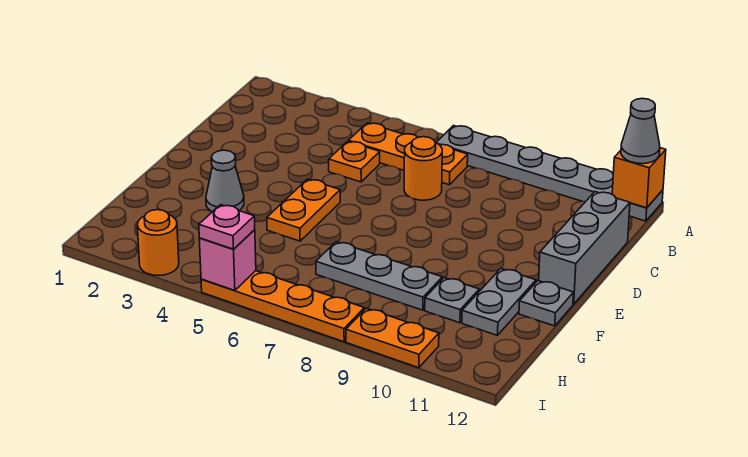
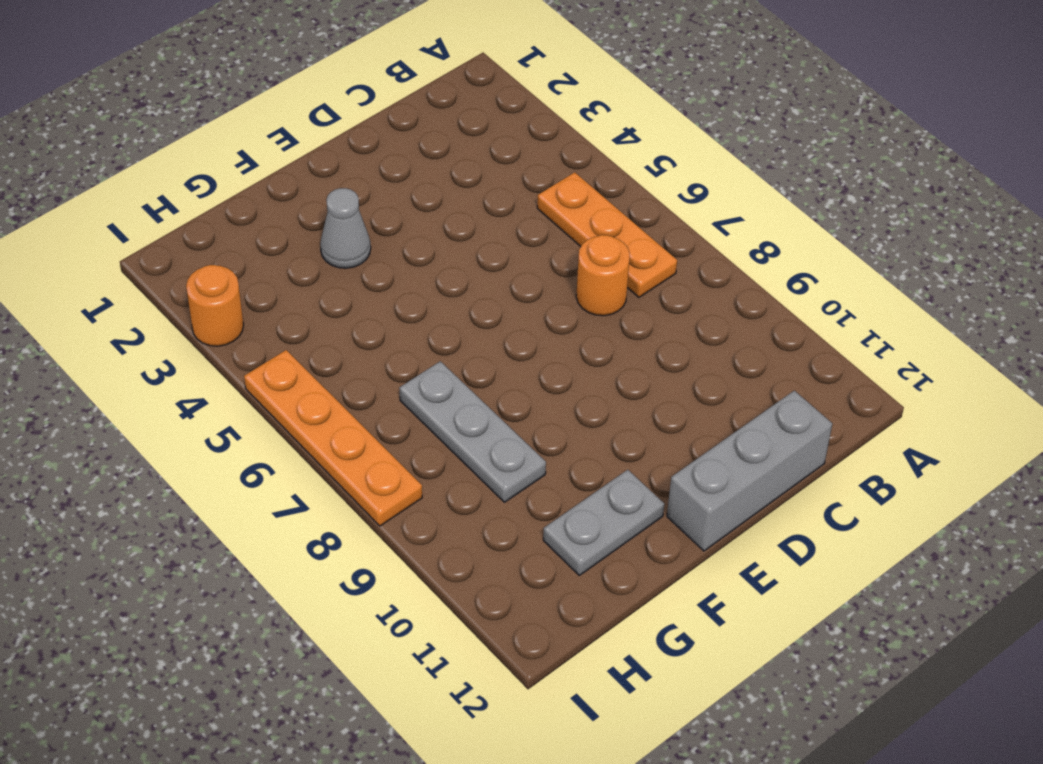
none -> grey 1x6 plate [436,126,663,221]
none -> orange 1x1 plate [329,141,380,182]
none -> orange 1x2 plate [267,179,340,241]

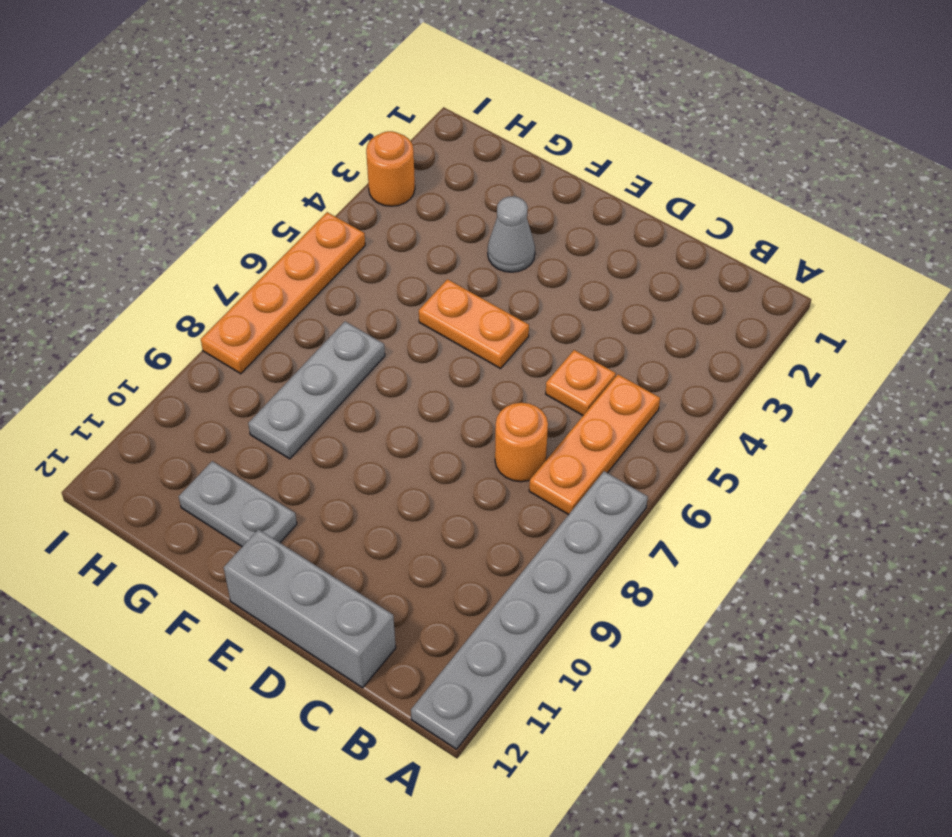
none -> grey 1x1 plate [519,281,574,326]
none -> grey 1x1 plate [425,277,479,323]
none -> orange 1x2 plate [346,308,439,368]

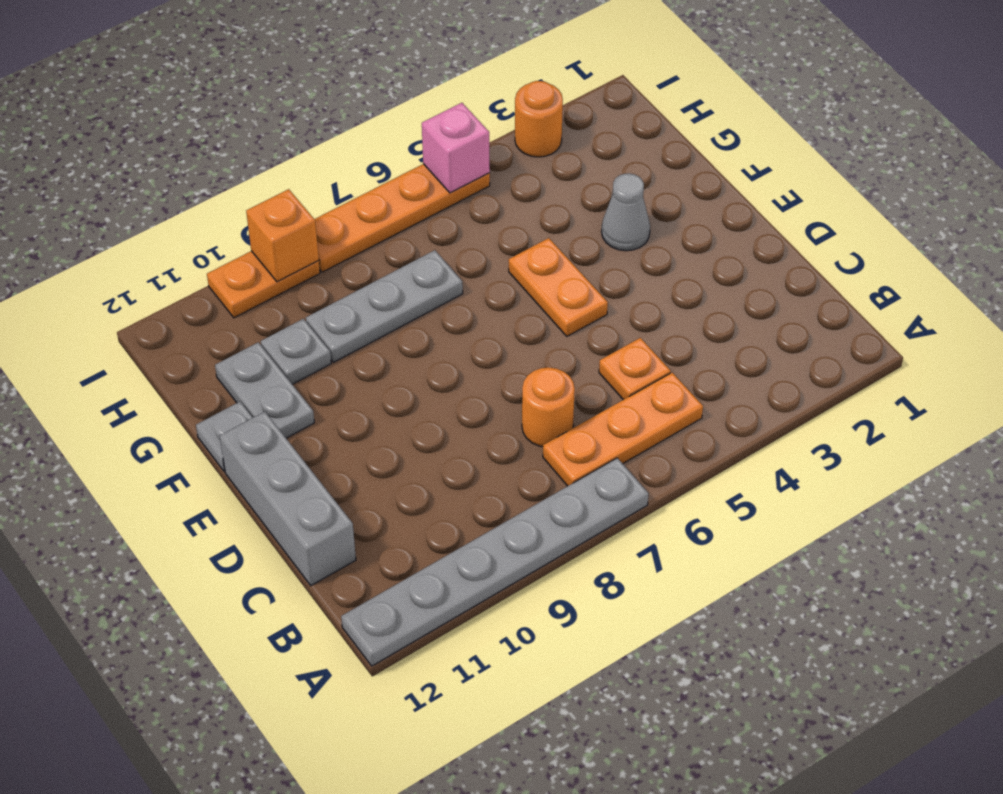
orange 1x1 brick [246,189,319,282] -> orange 1x1 brick moved to [612,148,666,208]
none -> grey 1x1 cone [621,98,660,164]
none -> pink 1x1 plate [199,205,255,249]

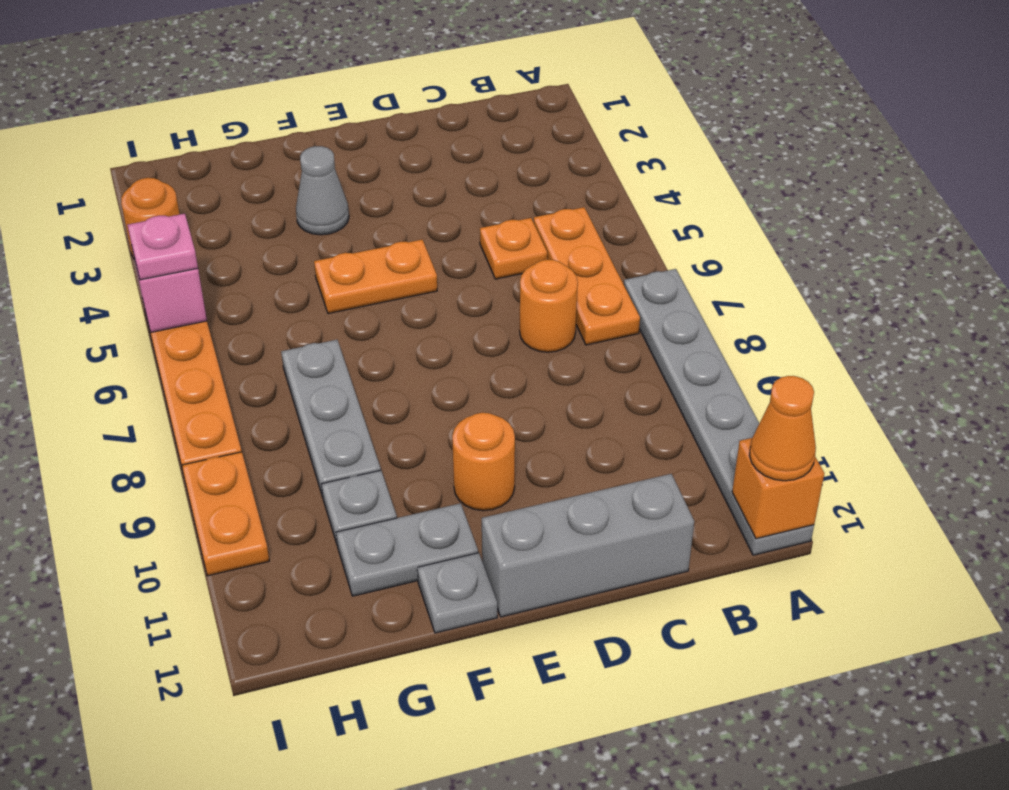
orange 1x1 cone [749,376,816,481] -> grey 1x1 cone [621,98,660,164]
orange 1x1 round brick [452,413,515,511] -> none

